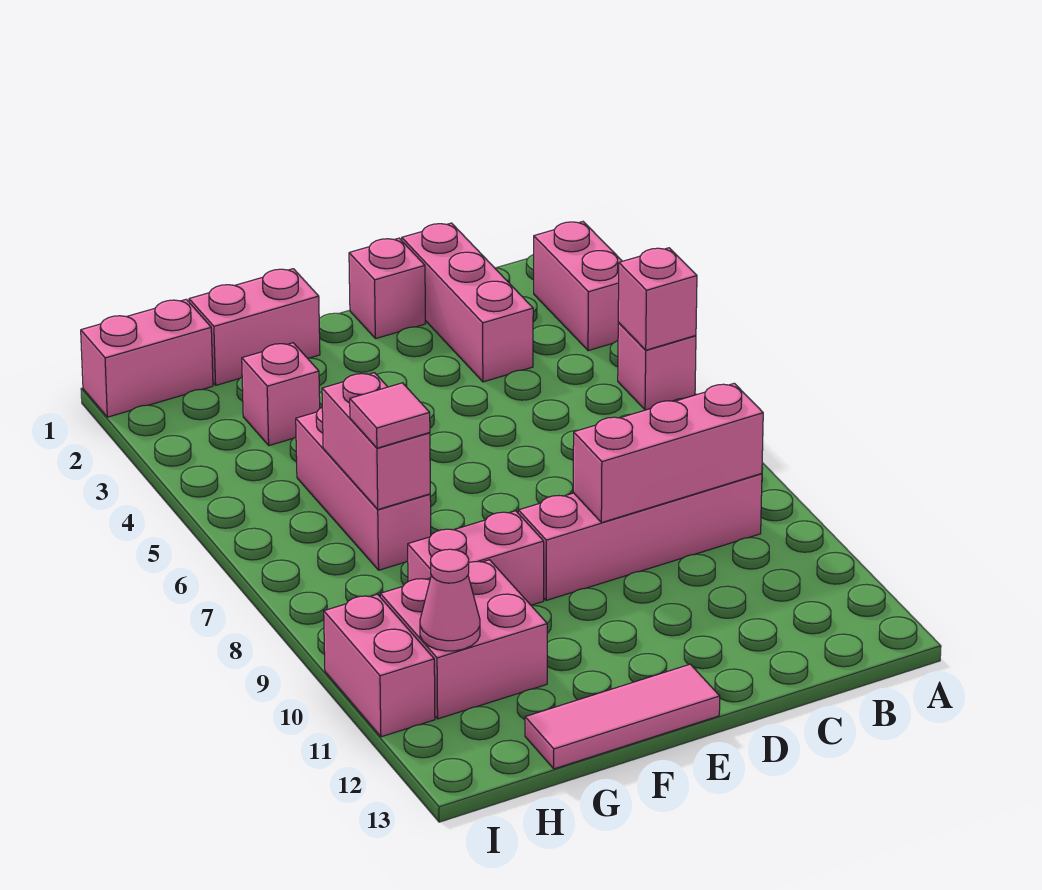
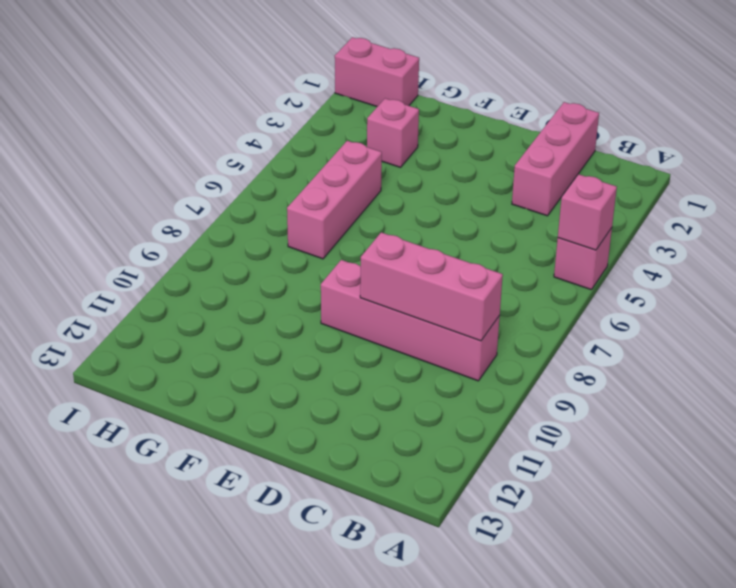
none -> pink 1x2 brick [534,222,622,351]
none -> pink 1x1 brick [349,238,426,339]
none -> pink 1x3 tile [525,664,720,769]

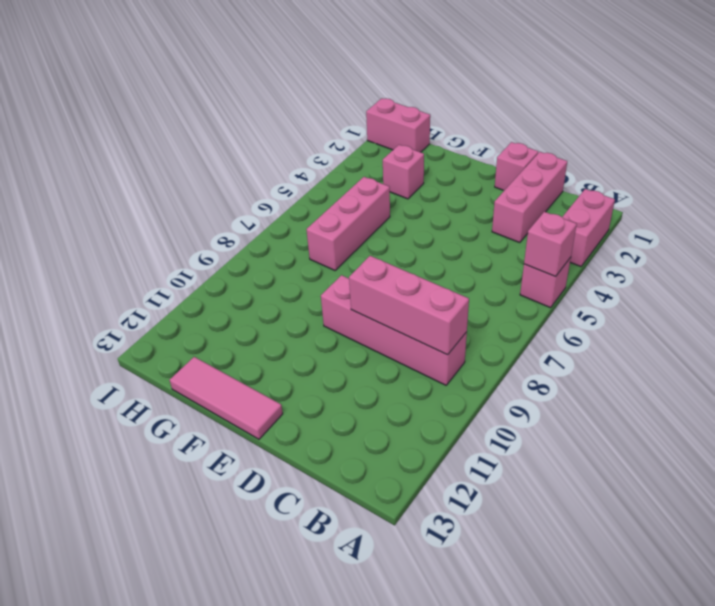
none -> pink 1x2 brick [189,269,320,385]
none -> pink 1x2 brick [408,511,544,605]
none -> pink 2x2 brick [380,560,547,719]

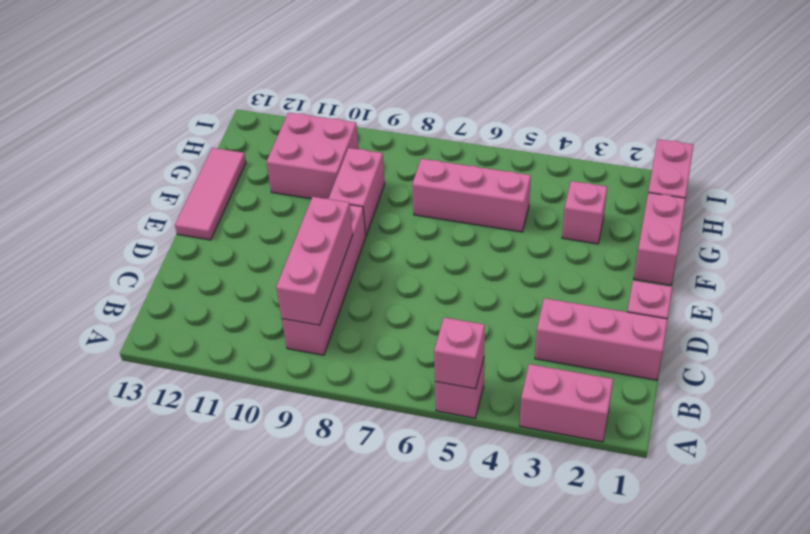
none -> pink 1x2 brick [324,594,435,737]
none -> pink 1x2 brick [322,373,430,509]
none -> pink 1x1 cone [420,549,480,651]

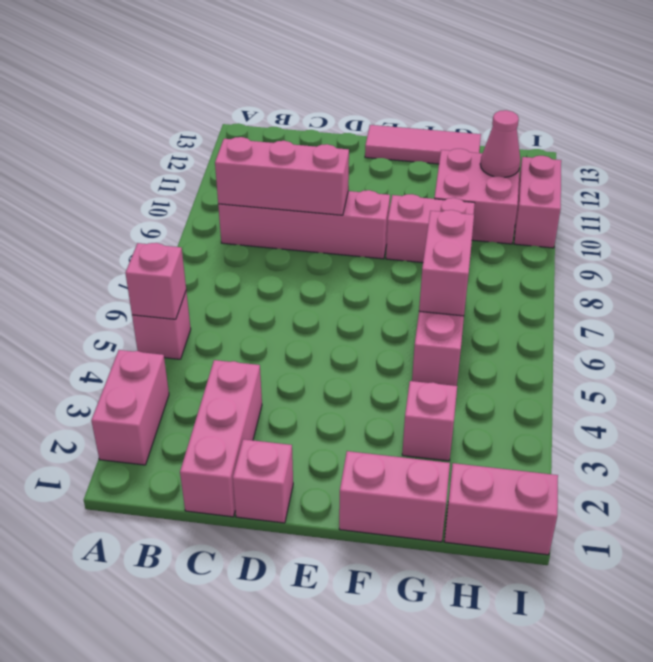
none -> pink 1x1 tile [350,383,430,448]

